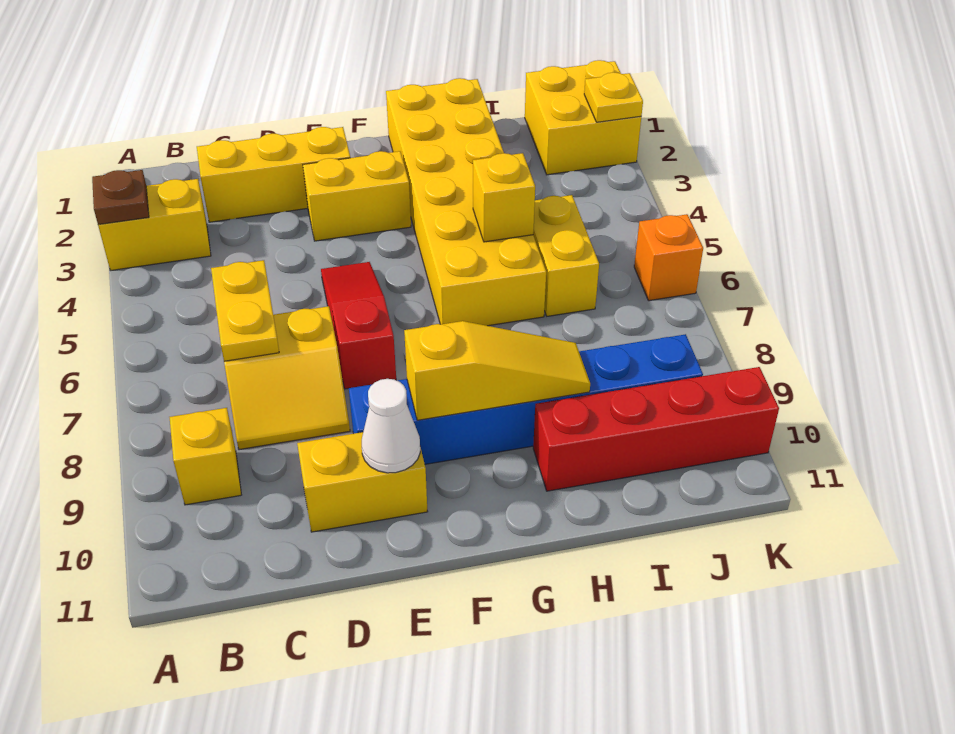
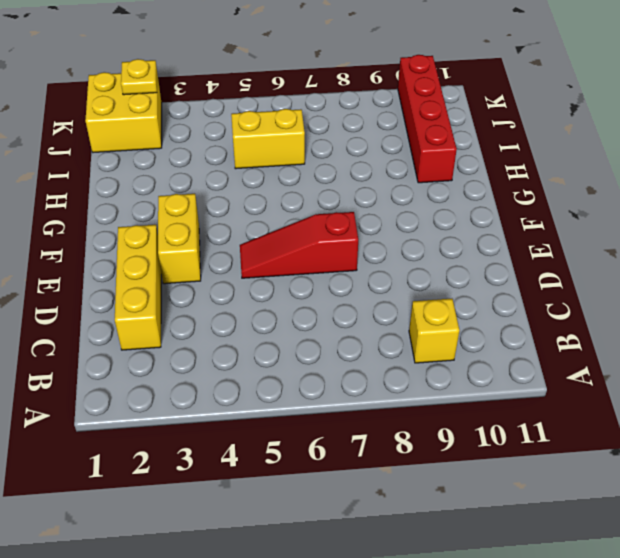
none -> yellow 1x2 brick [98,179,211,271]
none -> yellow 2x2 slope [224,306,350,450]
none -> yellow 1x2 brick [297,432,428,532]

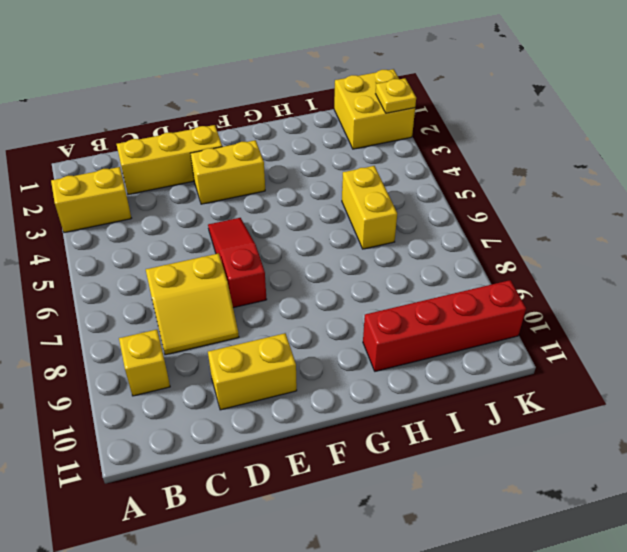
none -> blue 1x6 brick [349,334,703,464]
none -> yellow 2x6 brick [386,78,546,326]
none -> orange 1x1 brick [634,214,703,301]

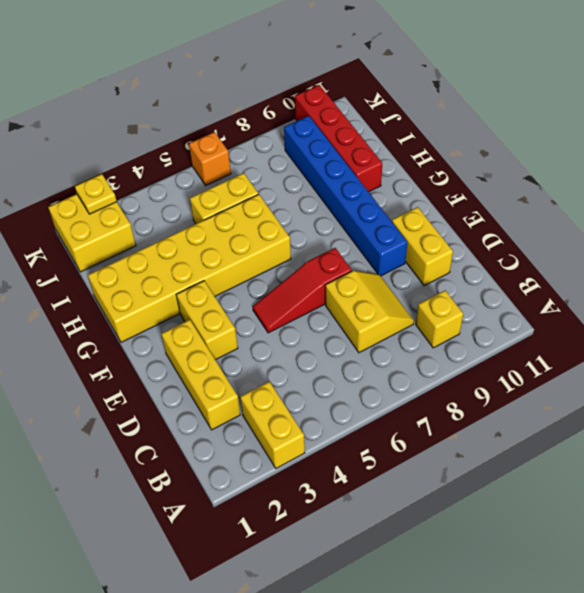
none -> brown 1x1 plate [92,170,149,225]
none -> yellow 1x2 plate [211,260,279,361]
none -> white 1x1 cone [362,379,420,473]

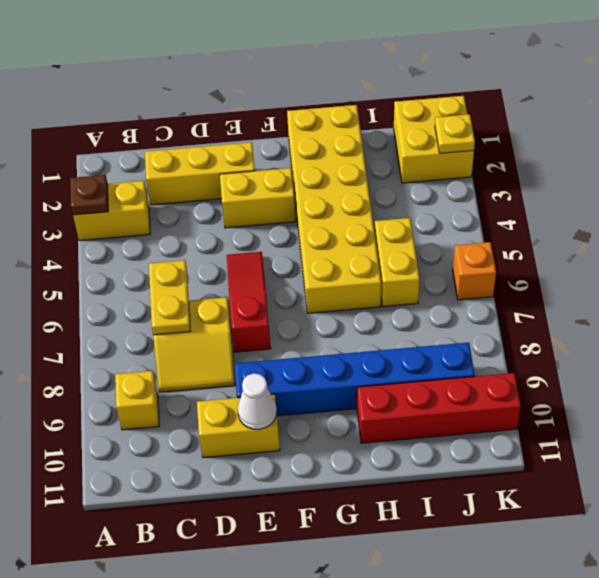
none -> yellow 1x3 slope [404,321,590,420]
none -> yellow 1x1 brick [473,153,535,242]

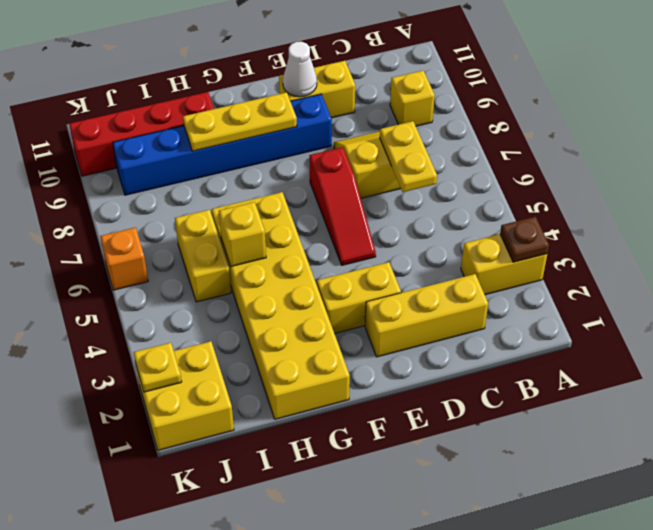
yellow 1x3 plate [183,92,297,151] -> yellow 1x3 slope [404,321,590,420]

